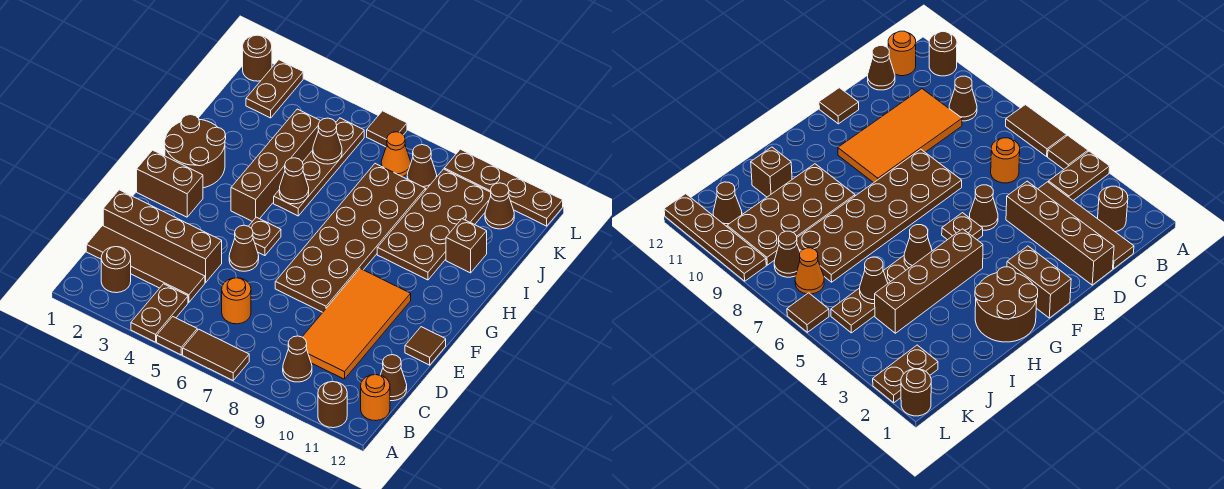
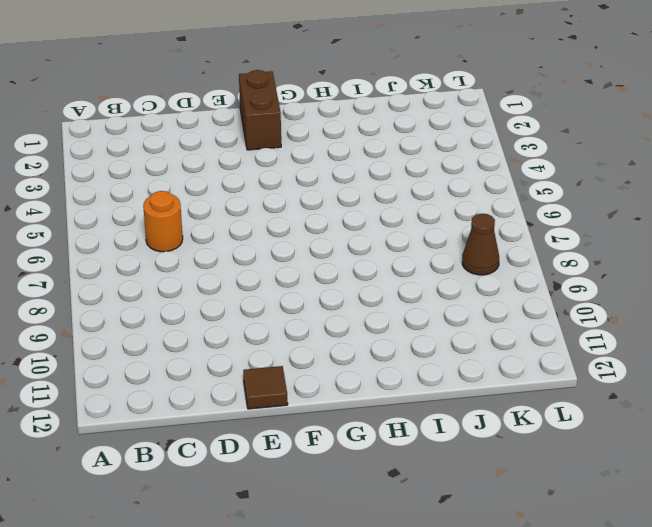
none -> brown 1x2 plate [131,284,188,342]
none -> brown 1x1 tile [157,317,197,355]
none -> brown 1x2 tile [183,329,249,380]
none -> brown 1x1 round brick [318,382,347,428]

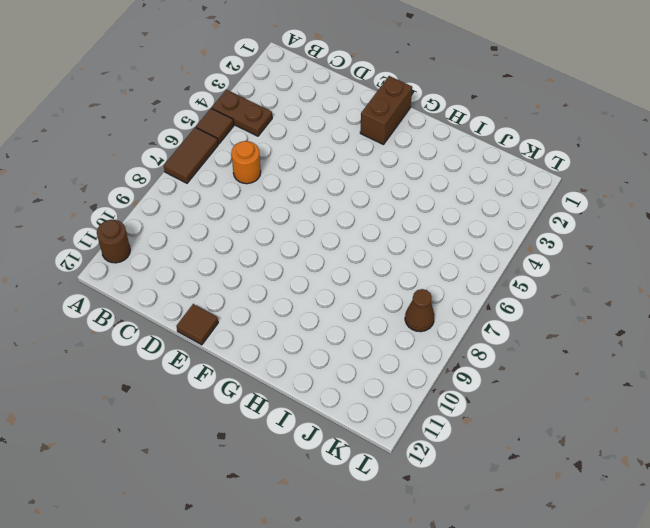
none -> brown 1x1 round brick [101,247,131,293]
none -> brown 1x1 cone [283,336,312,382]
none -> orange 1x1 round brick [361,375,390,421]
none -> brown 1x4 tile [86,226,205,302]

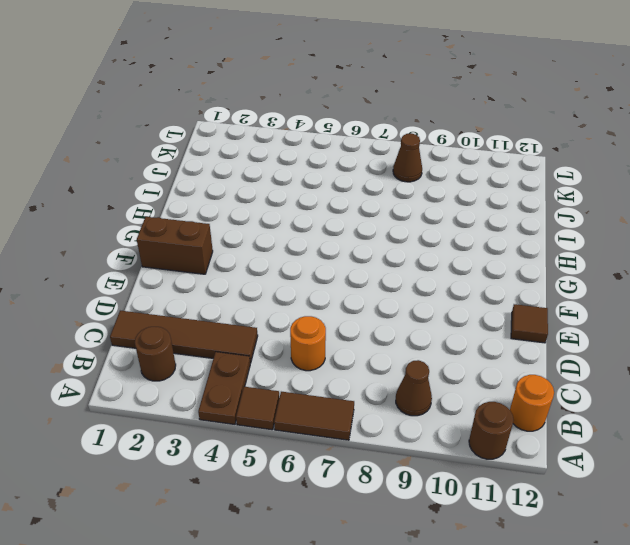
none -> orange 2x4 tile [303,269,411,379]
none -> brown 1x1 cone [381,355,407,401]
none -> brown 1x4 brick [103,190,222,283]
none -> brown 1x1 cone [229,225,259,271]

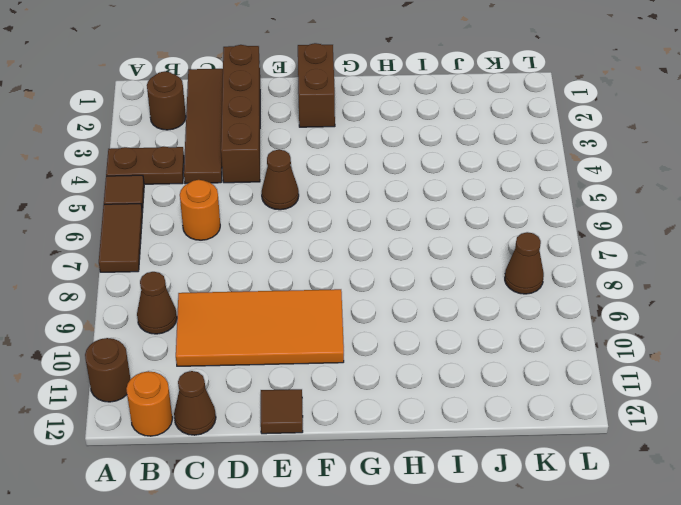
none -> brown 2x6 plate [275,164,426,312]
none -> brown 1x1 plate [249,217,281,256]
none -> brown 2x2 round brick [164,115,226,188]
none -> brown 1x4 brick [231,109,320,221]

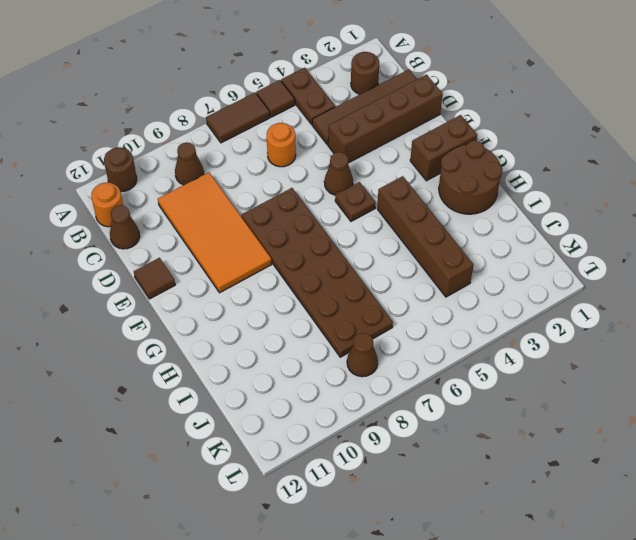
none -> brown 1x4 plate [274,118,364,216]
none -> brown 2x4 plate [377,169,491,280]
none -> brown 1x1 brick [446,219,487,273]
none -> brown 1x2 plate [246,60,303,118]

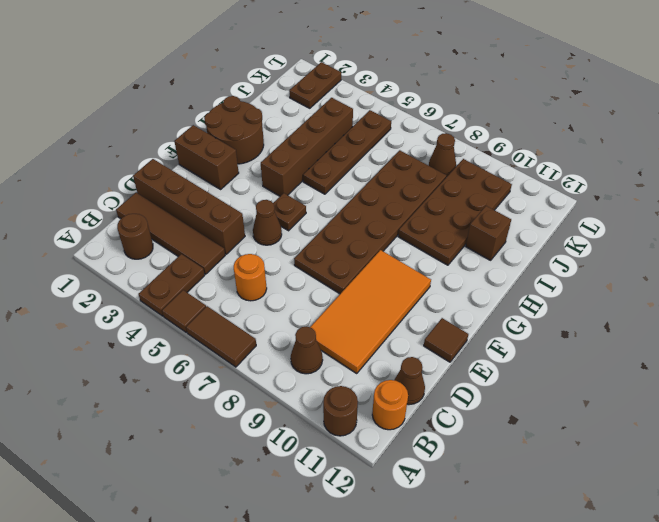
none -> orange 1x1 cone [381,132,411,177]
none -> brown 1x1 cone [485,183,514,229]
none -> brown 1x1 round brick [243,35,272,81]
none -> brown 1x1 tile [367,111,407,147]

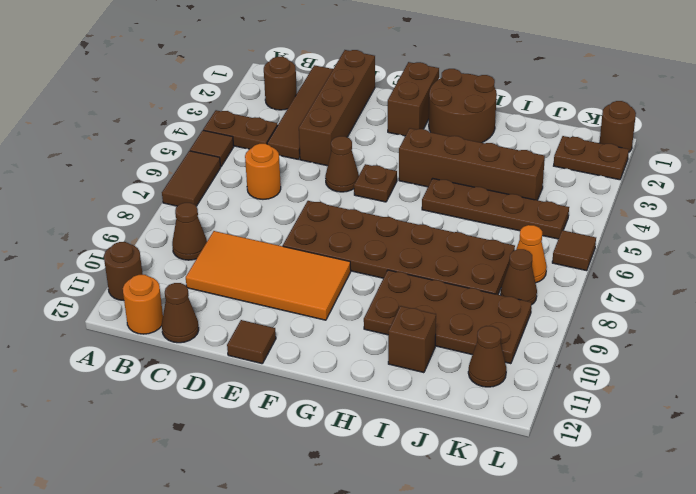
none -> brown 1x4 plate [444,149,563,226]
none -> brown 1x1 cone [279,158,309,204]
none -> brown 1x1 cone [313,118,342,164]

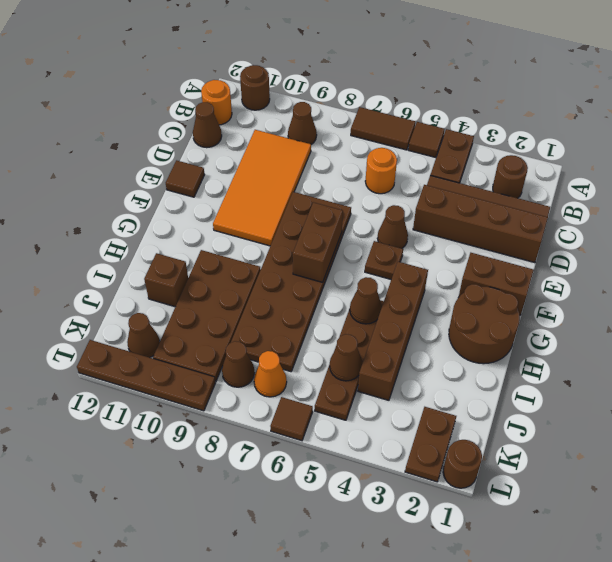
brown 1x2 brick [293,202,343,282] -> none

